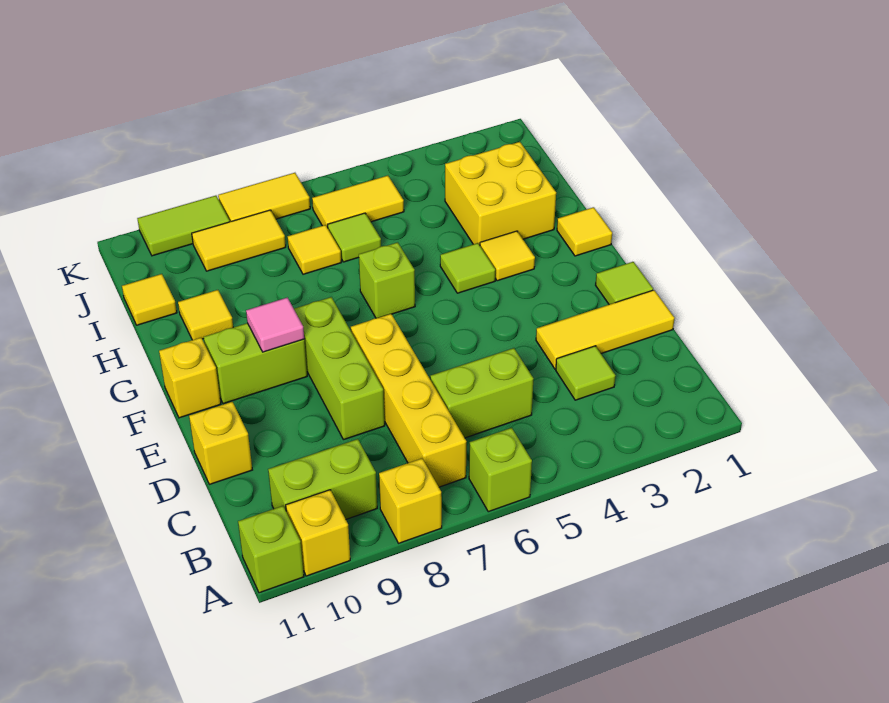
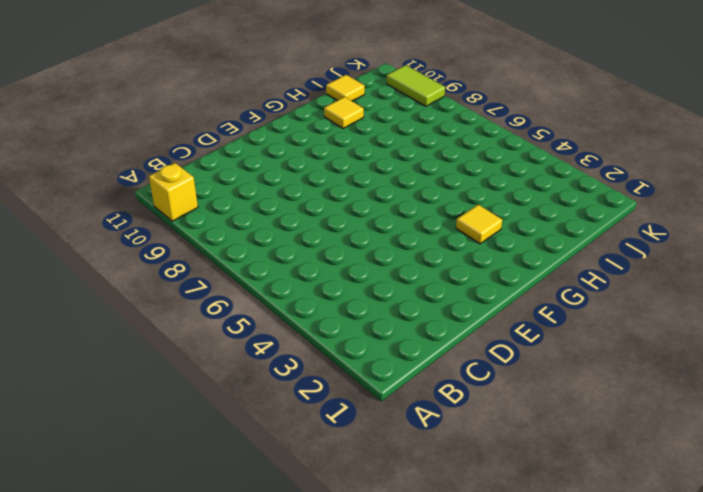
none -> lime 1x1 brick [469,428,532,512]
none -> yellow 1x1 brick [379,459,442,543]
none -> lime 1x1 brick [238,506,304,593]

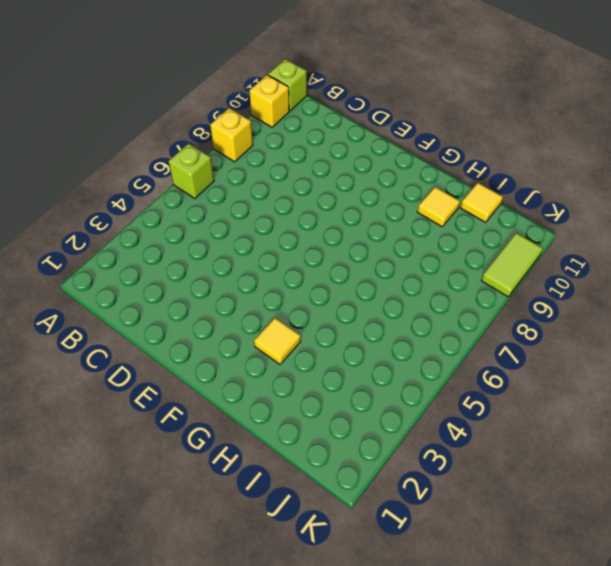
none -> yellow 1x4 brick [351,314,467,487]
none -> lime 1x2 brick [268,439,377,519]
none -> lime 1x1 tile [556,346,615,400]

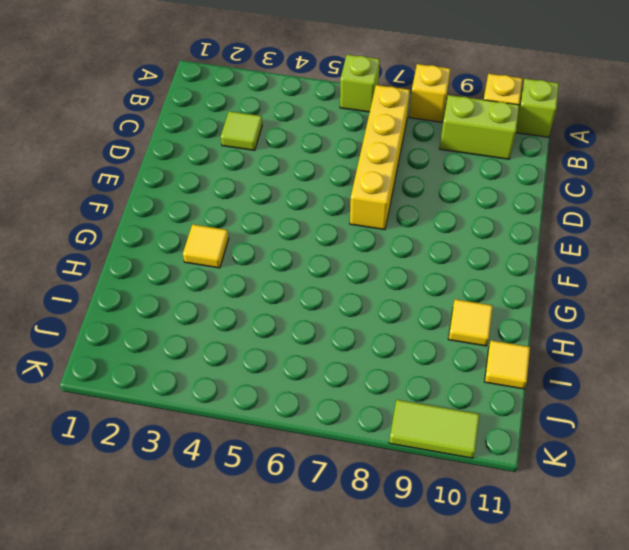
none -> lime 1x2 brick [430,348,534,438]
none -> yellow 1x3 tile [536,290,675,369]
none -> lime 1x3 brick [294,297,385,440]

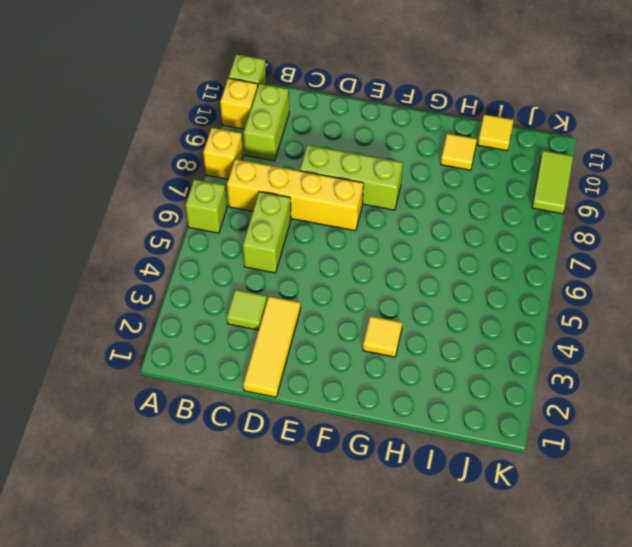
none -> yellow 1x1 brick [189,402,252,484]
none -> lime 1x1 tile [596,262,653,304]
none -> lime 1x2 brick [204,323,307,404]

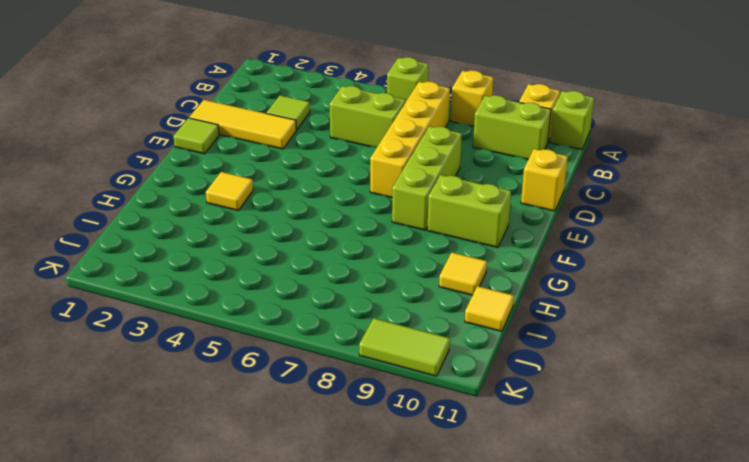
none -> yellow 1x1 brick [159,338,221,418]
none -> yellow 1x1 tile [557,207,612,256]
none -> lime 1x1 tile [440,243,495,293]

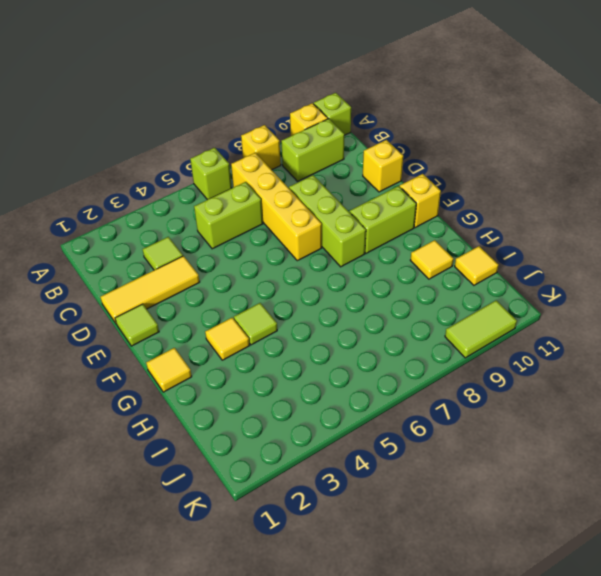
none -> lime 1x1 brick [359,242,415,318]
none -> yellow 2x2 brick [445,142,556,245]
none -> lime 1x1 tile [328,213,381,262]

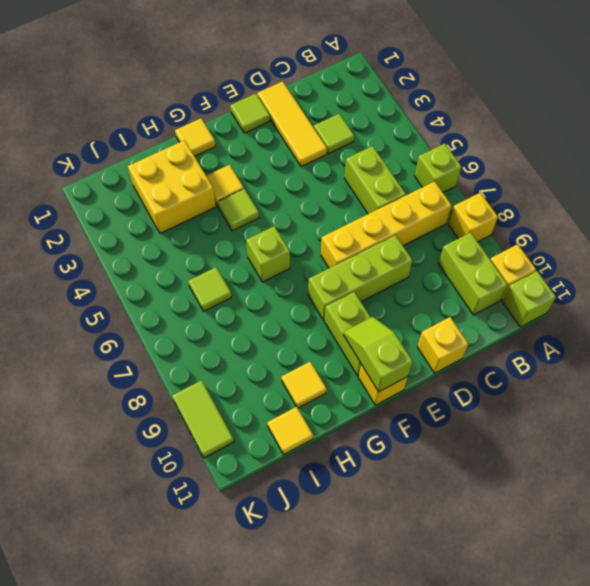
lime 1x2 slope [343,317,413,392] -> none
none -> yellow 1x1 tile [288,225,341,274]
none -> yellow 1x2 tile [312,176,404,228]
none -> yellow 1x2 tile [192,210,286,271]

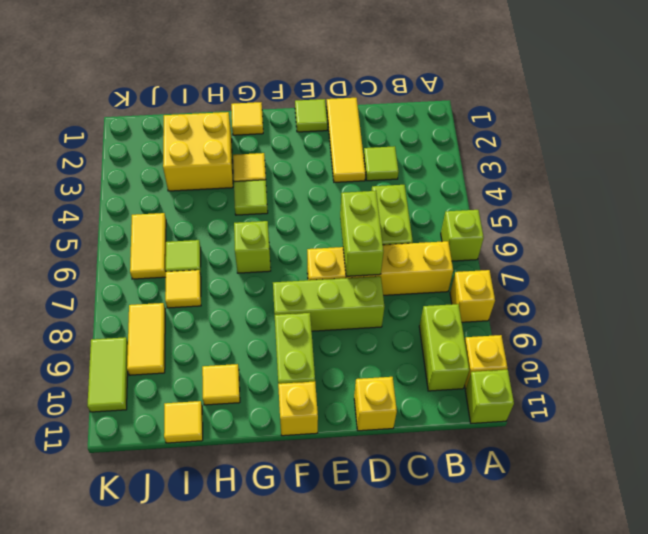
lime 1x2 brick [340,191,384,276] -> none
none -> yellow 1x2 tile [218,173,310,222]
none -> pink 1x1 tile [246,297,304,352]

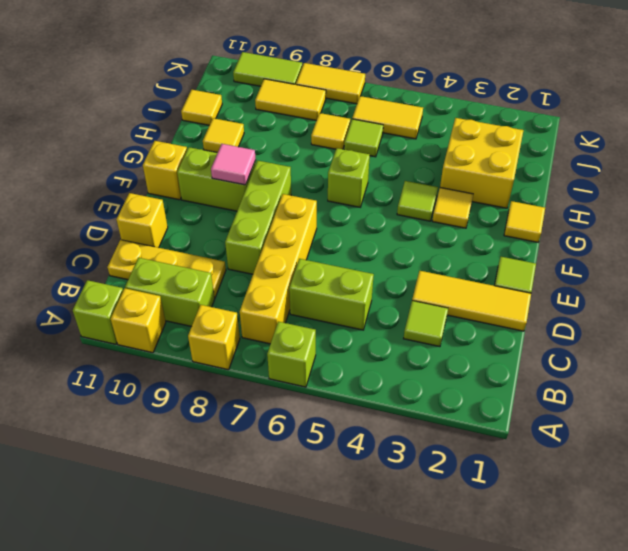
yellow 1x3 plate [107,240,226,298] -> none

